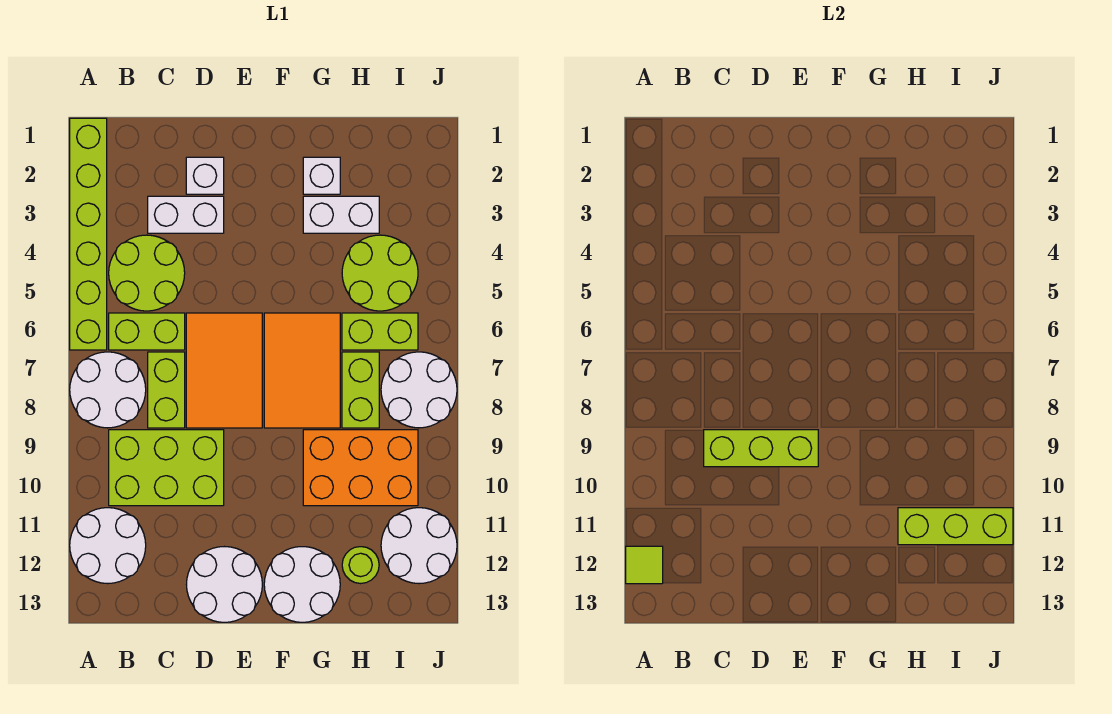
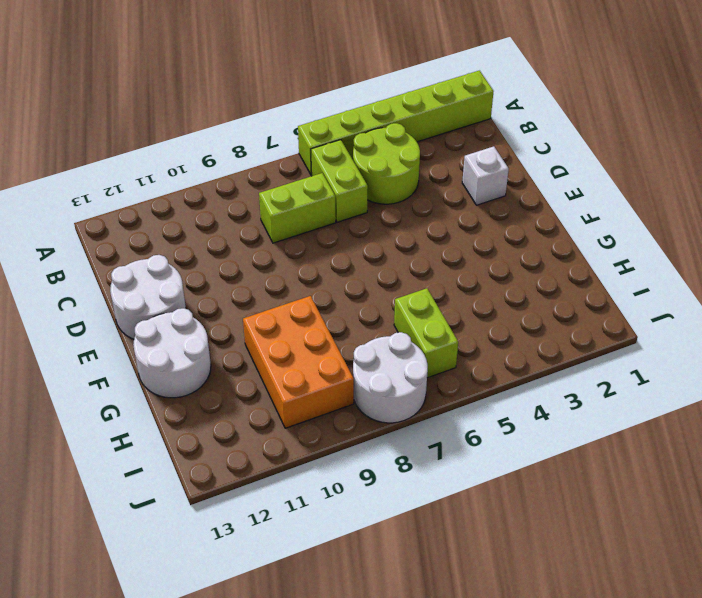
none -> white 2x2 round brick [70,352,146,428]
none -> white 2x2 round brick [70,508,146,584]
none -> lime 2x3 brick [109,430,224,506]

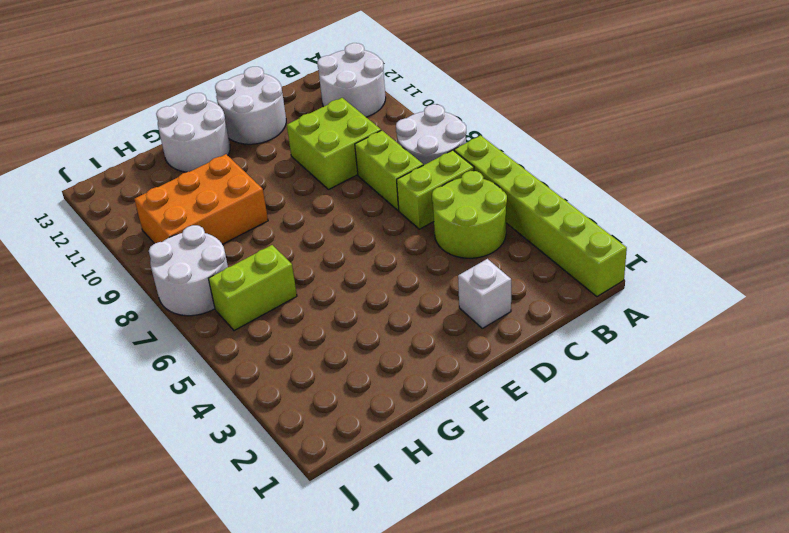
lime 2x2 brick [287,98,381,190] -> lime 2x3 brick [109,430,224,506]
none -> white 1x2 brick [148,196,224,233]
none -> orange 2x3 tile [186,313,262,428]
none -> orange 2x3 tile [264,313,340,428]

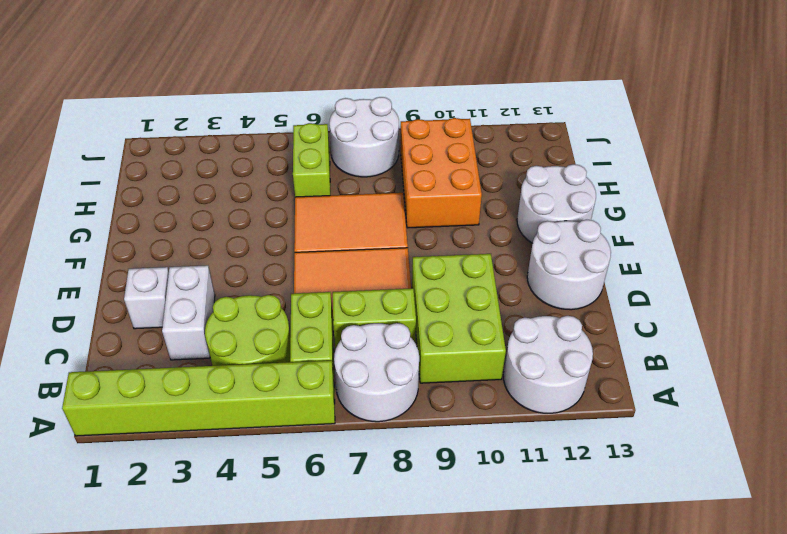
none -> white 1x1 brick [303,157,340,194]
none -> white 1x2 brick [303,196,379,233]
none -> lime 2x2 round brick [342,235,418,311]

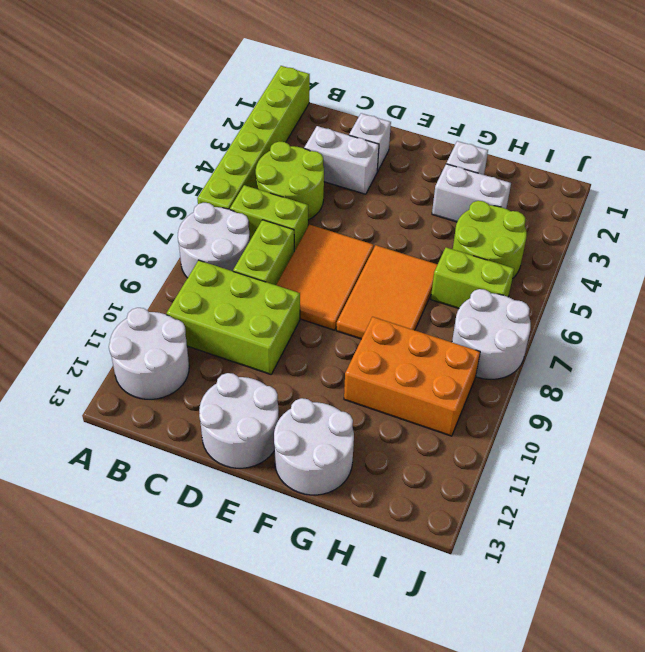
none -> lime 1x2 brick [342,352,379,428]
none -> lime 1x1 round brick [342,547,379,584]
none -> white 2x2 round brick [381,508,457,584]

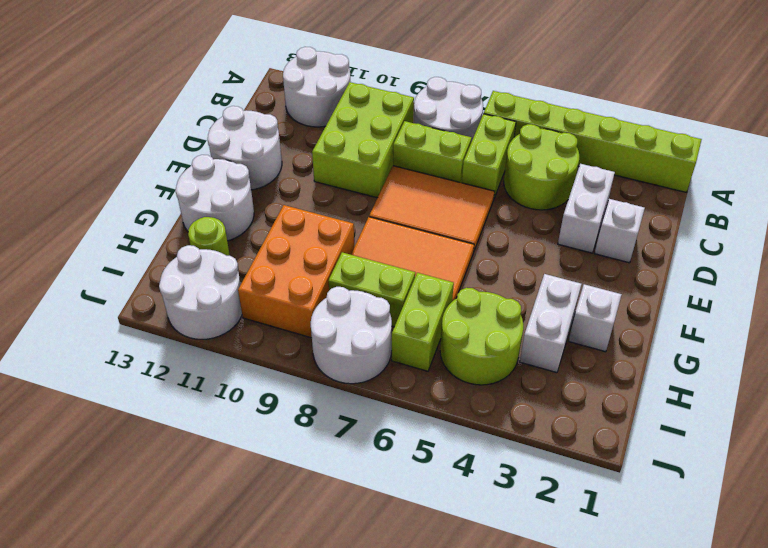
none -> lime 1x1 tile [626,546,663,584]
none -> lime 1x3 brick [704,430,818,467]
none -> lime 1x3 brick [898,508,1013,545]

